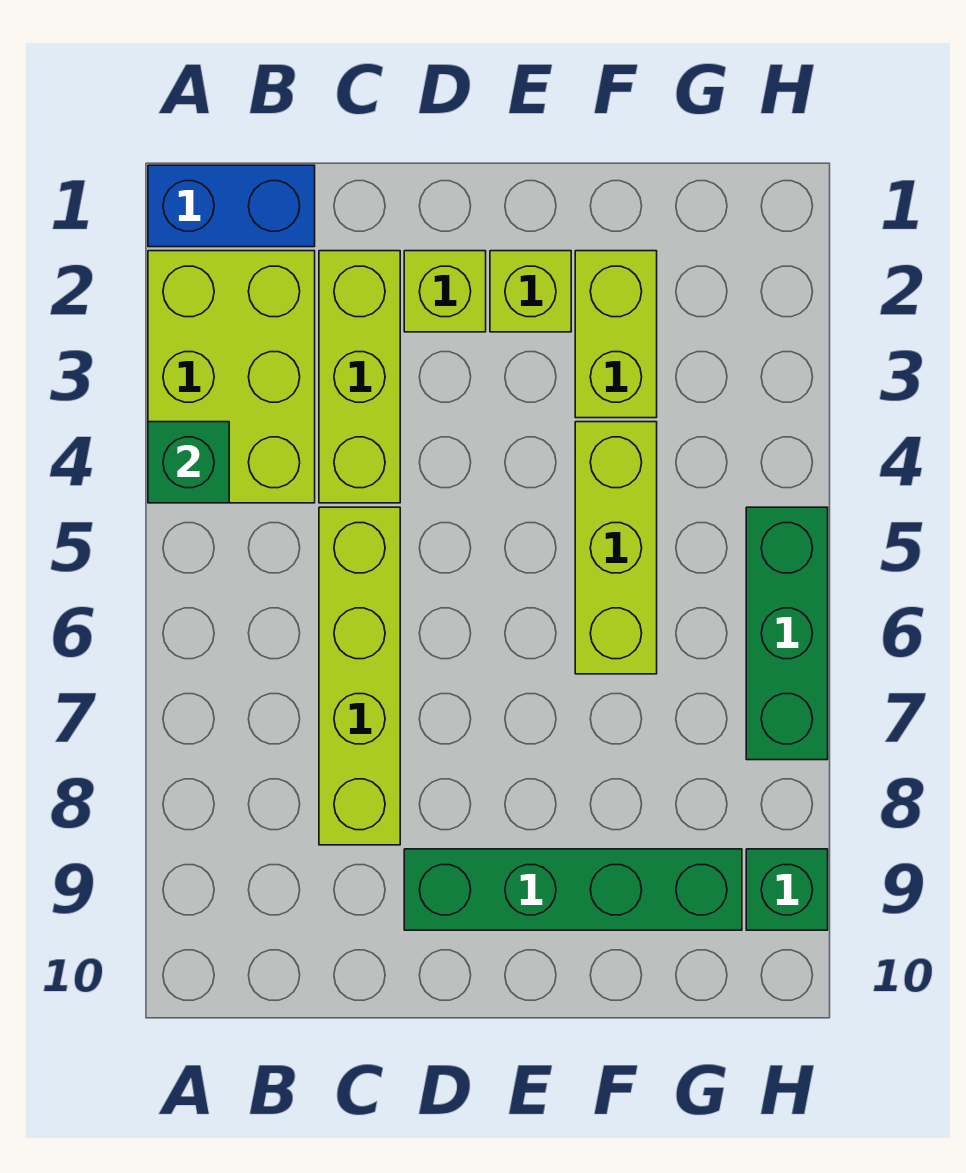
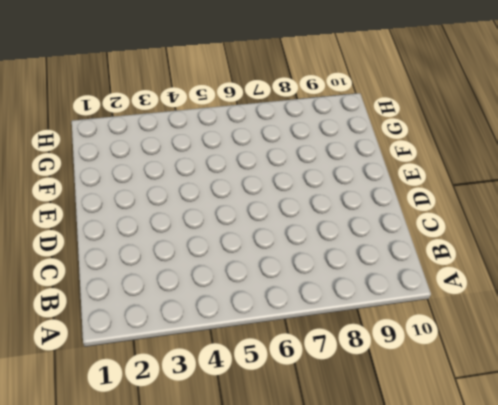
none -> blue 1x2 brick [148,165,315,247]
none -> lime 2x3 brick [148,251,315,503]
none -> lime 1x3 brick [319,251,400,503]

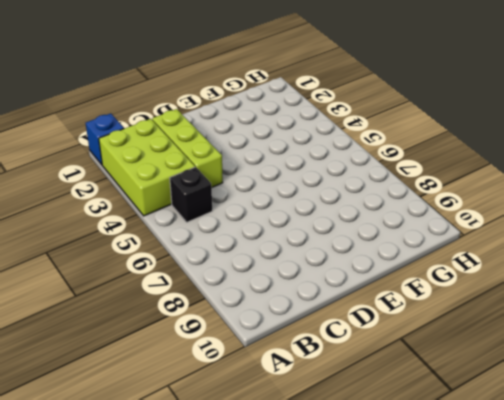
blue 1x1 brick [86,113,124,165] -> blue 1x2 brick [148,165,315,247]
black 1x1 brick [170,167,212,222] -> none
none -> lime 1x4 brick [319,507,400,845]
none -> lime 1x1 brick [404,251,486,332]
none -> green 1x4 brick [404,849,742,930]

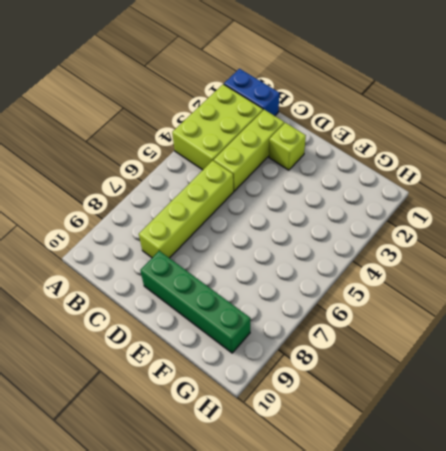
none -> lime 1x1 brick [490,251,571,332]
none -> lime 1x2 brick [575,251,657,418]
none -> lime 1x3 brick [575,422,657,674]

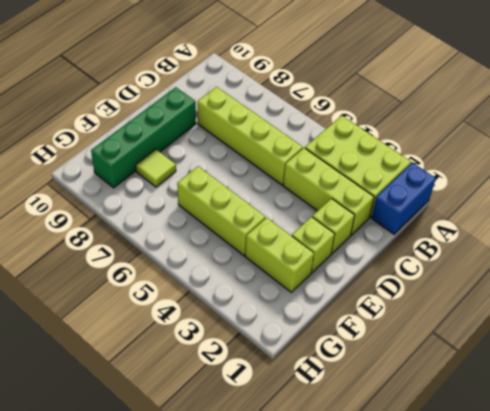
lime 1x1 tile [136,149,176,187] -> none
none -> green 1x3 brick [746,507,828,760]
none -> green 1x1 brick [746,849,828,930]
none -> green 1x1 brick [148,422,229,503]

